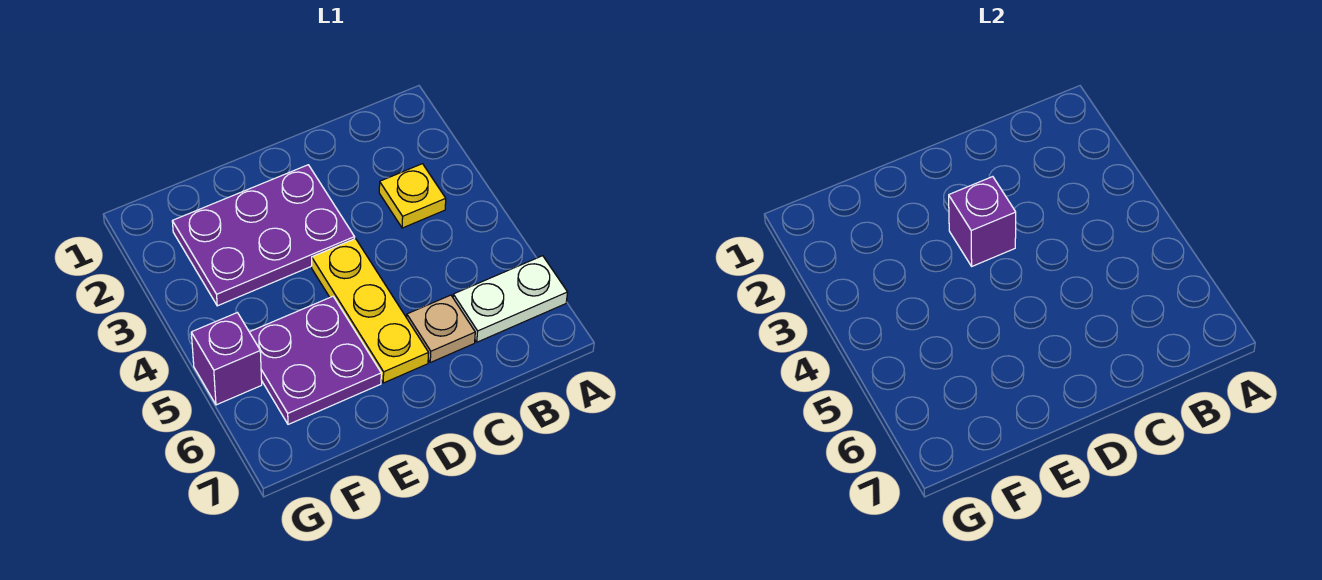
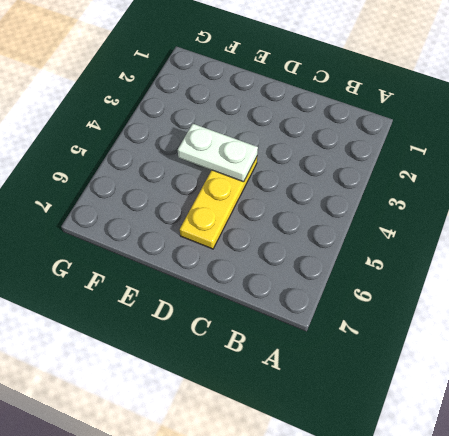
white 1x2 plate [178,124,258,182] -> white 1x2 plate moved to [453,256,568,342]
none -> yellow 1x1 plate [379,164,446,228]
none -> tan 1x1 plate [407,295,475,362]

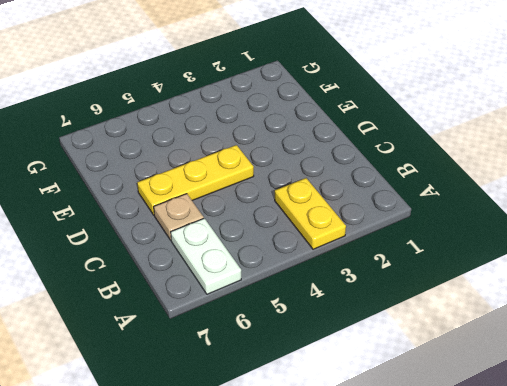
yellow 1x2 plate [275,178,346,249] -> yellow 1x1 plate [379,164,446,228]
none -> purple 2x3 plate [172,165,355,306]
none -> purple 2x2 plate [250,296,381,424]

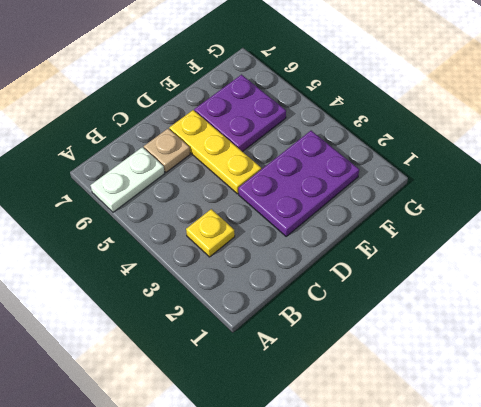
none -> purple 1x1 brick [191,313,262,405]
none -> purple 1x1 brick [949,177,1016,266]

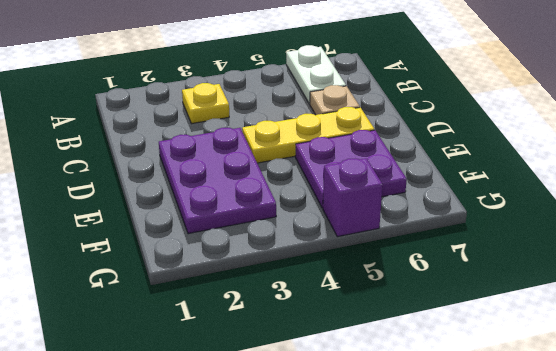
none -> purple 1x1 brick [949,177,1016,266]

